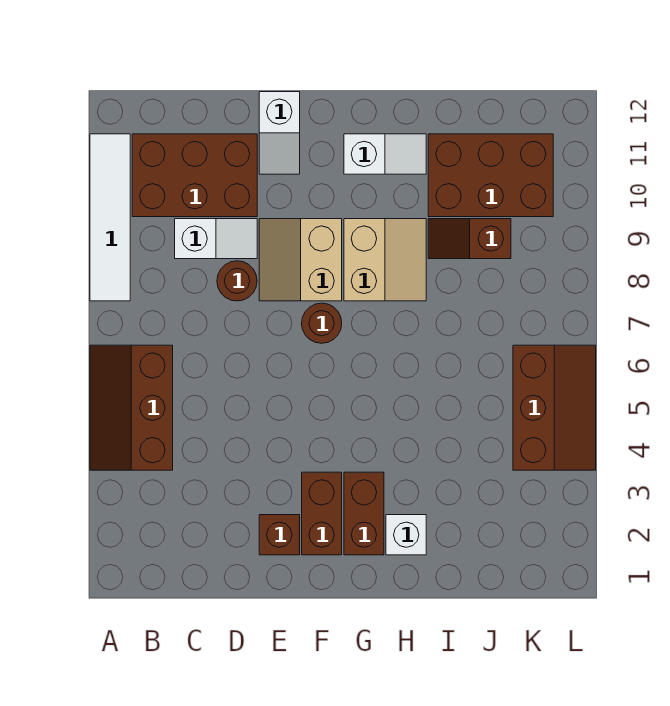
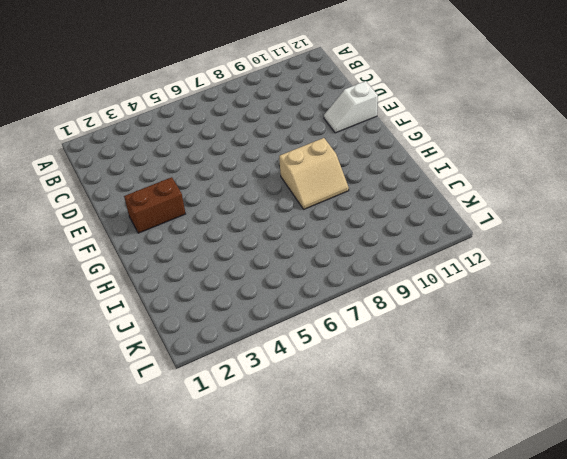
none -> brown 2x3 slope [90,345,173,470]
none -> white 1x4 tile [90,134,130,301]
none -> brown 2x3 brick [132,134,257,217]

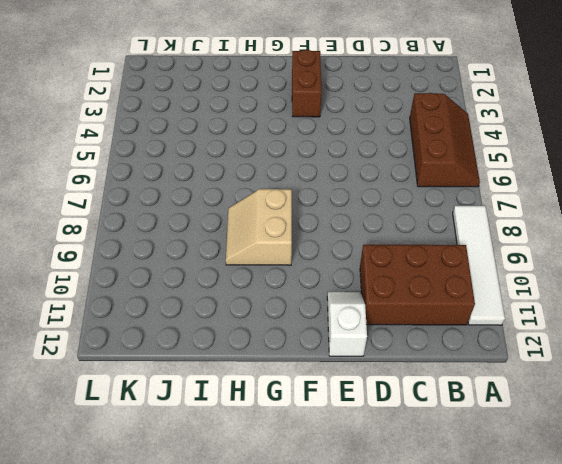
none -> white 1x2 slope [175,219,257,259]
none -> brown 1x1 round brick [217,261,257,301]
none -> brown 1x1 brick [259,515,300,555]

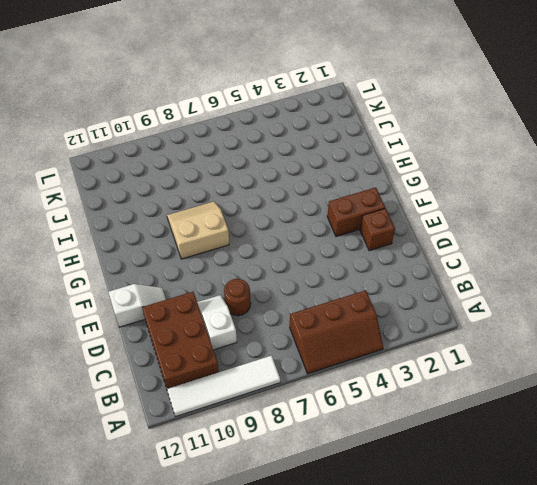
none -> tan 2x2 slope [259,219,342,301]
none -> brown 1x1 round brick [302,303,342,343]
none -> brown 1x2 brick [344,472,384,555]

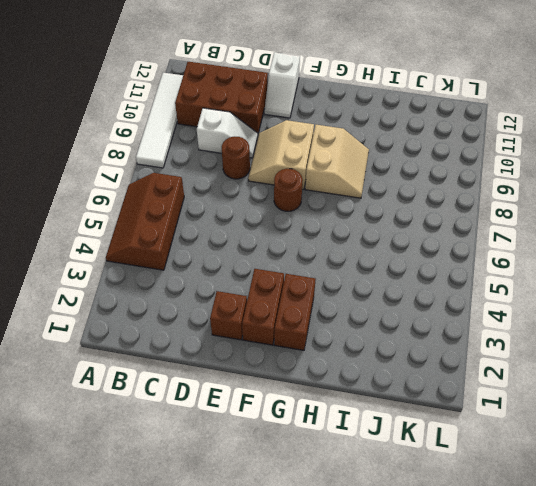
none -> white 1x2 slope [344,134,426,174]
none -> white 1x1 brick [386,515,426,555]
none -> brown 1x2 slope [428,219,511,259]

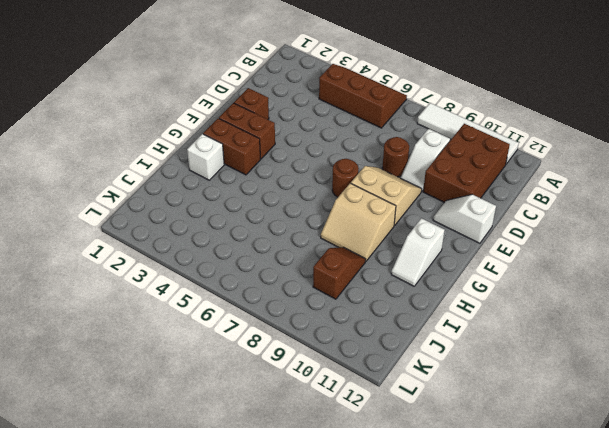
none -> brown 2x3 brick [428,134,553,217]
none -> brown 2x3 slope [513,345,596,470]

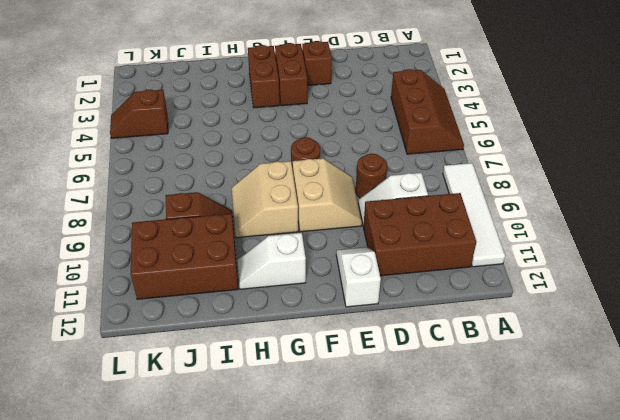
brown 1x2 slope [110,89,168,138] -> brown 2x3 slope [513,345,596,470]
none -> white 1x1 brick [386,515,426,555]

